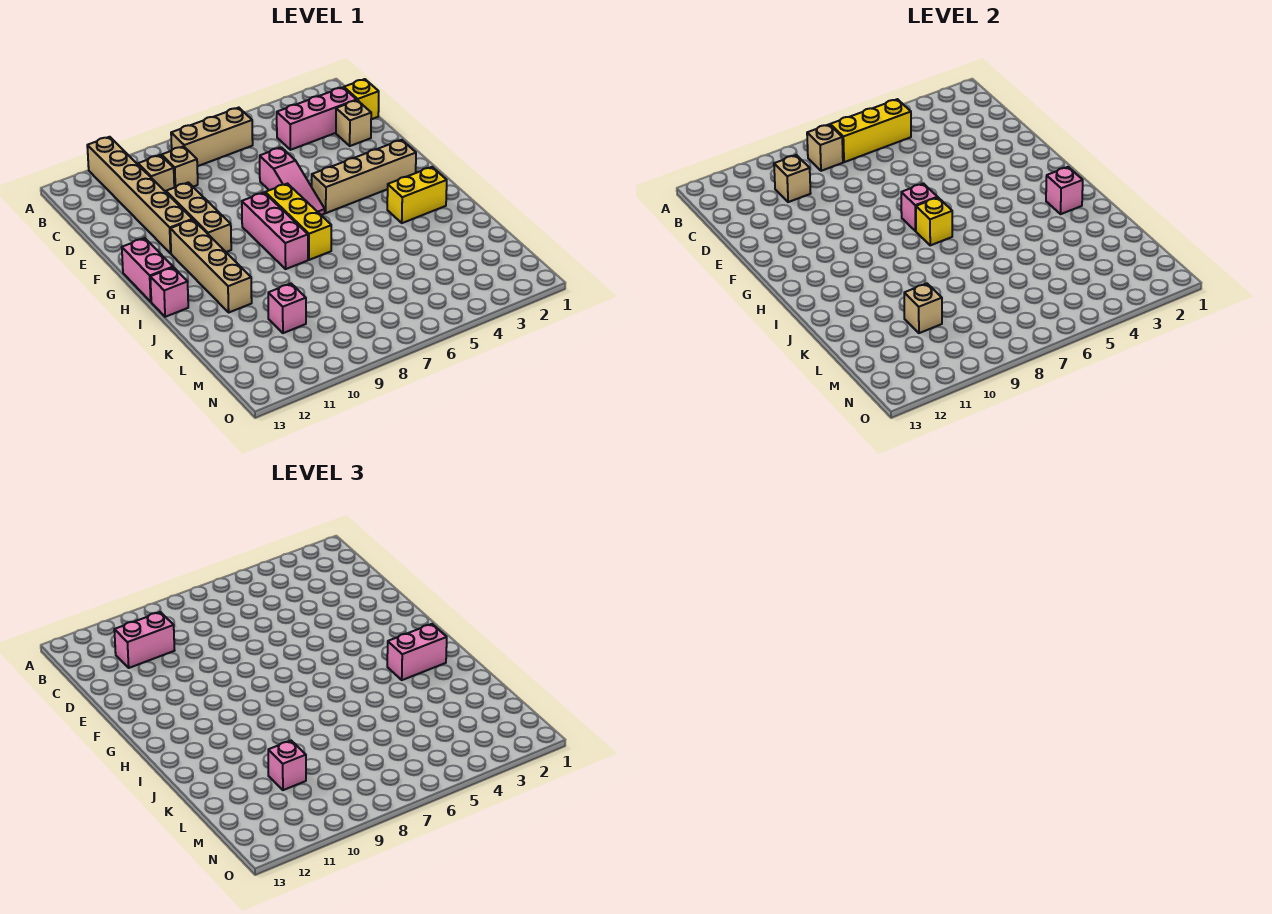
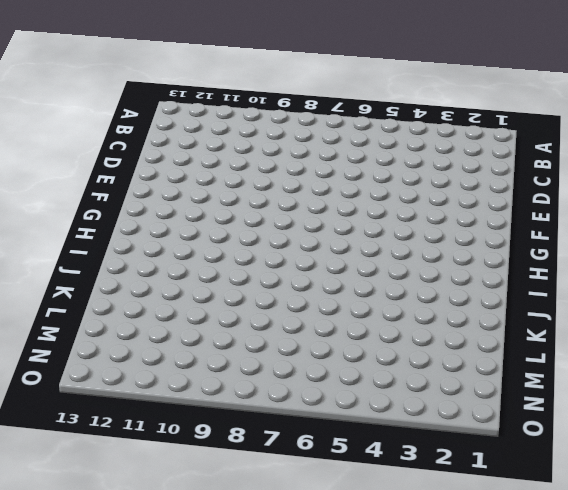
none -> tan 1x6 brick [87,137,192,253]
none -> tan 1x3 brick [171,108,253,166]
none -> yellow 1x1 brick [344,79,379,119]

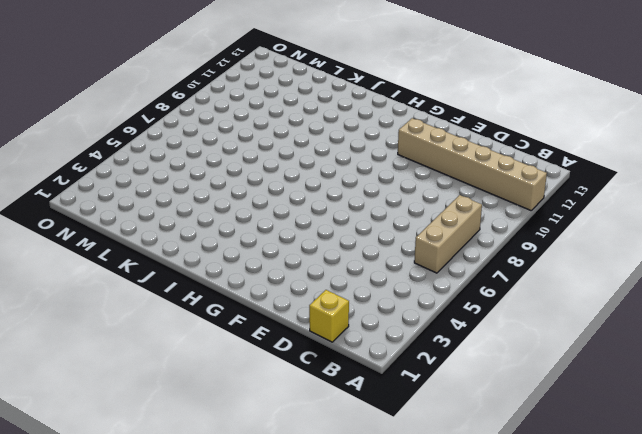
none -> pink 1x3 brick [277,87,356,150]
none -> tan 1x1 brick [162,146,198,187]
none -> tan 1x1 brick [138,155,174,192]

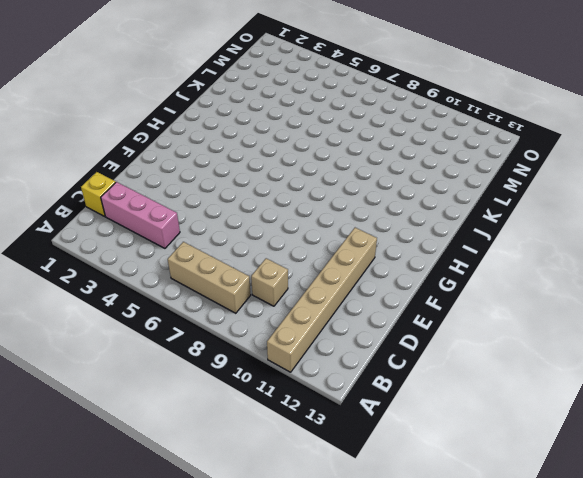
none -> tan 1x1 brick [138,155,174,192]
none -> tan 1x1 brick [336,100,371,146]
none -> pink 1x3 slope [260,147,325,215]

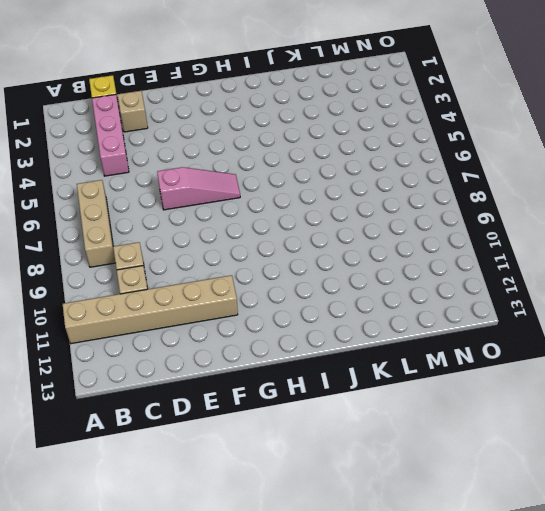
none -> tan 1x3 brick [166,182,231,252]
none -> tan 1x4 brick [312,140,416,213]
none -> yellow 1x3 brick [265,184,331,260]

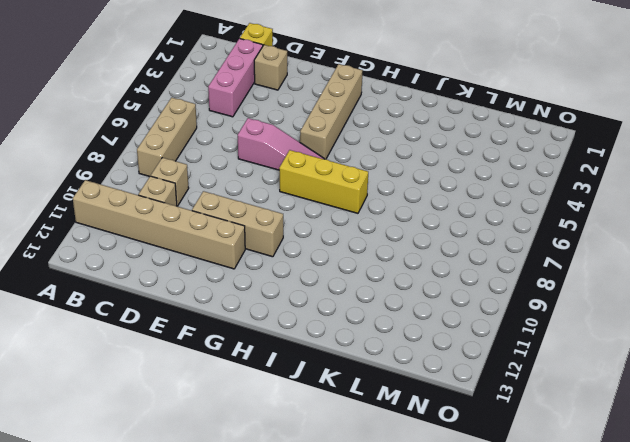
none -> pink 1x3 brick [242,193,308,269]
none -> tan 1x4 brick [170,220,252,312]
none -> pink 1x2 brick [122,238,173,302]

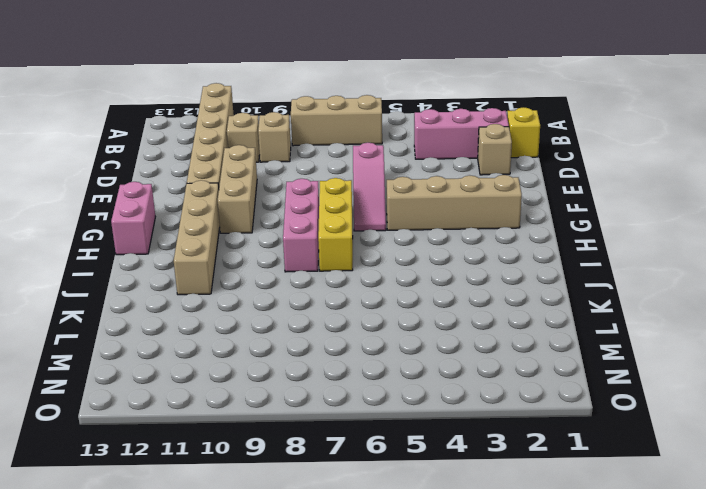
none -> yellow 1x2 brick [387,167,447,223]
none -> pink 1x1 brick [150,267,188,317]
none -> pink 1x1 brick [268,284,306,333]

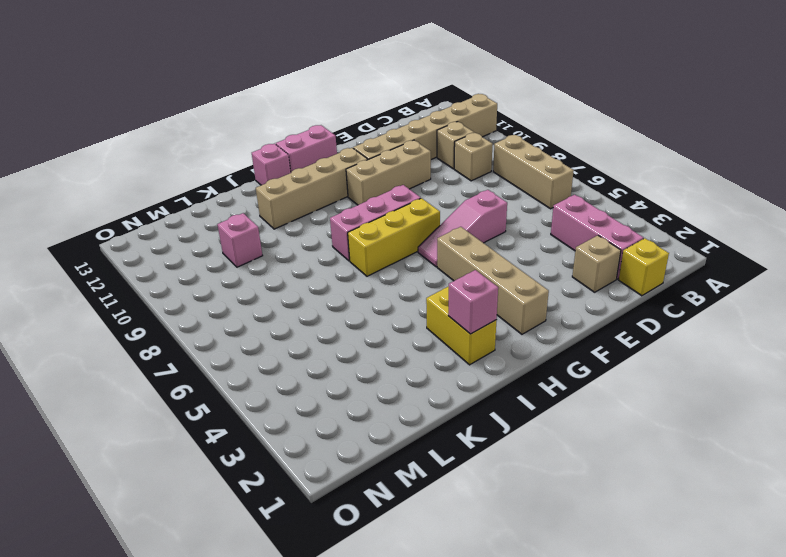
none -> yellow 1x3 brick [830,99,911,162]
none -> tan 1x1 brick [807,125,843,171]
none -> tan 1x1 brick [774,155,811,202]

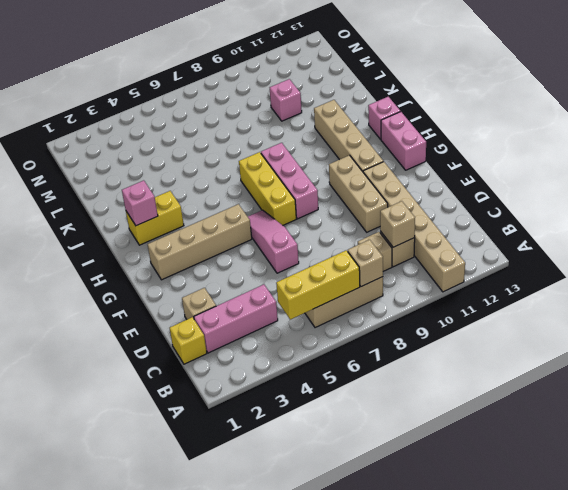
none -> pink 1x1 brick [901,184,938,231]
none -> yellow 1x1 brick [916,198,952,245]
none -> tan 1x1 brick [904,284,942,333]

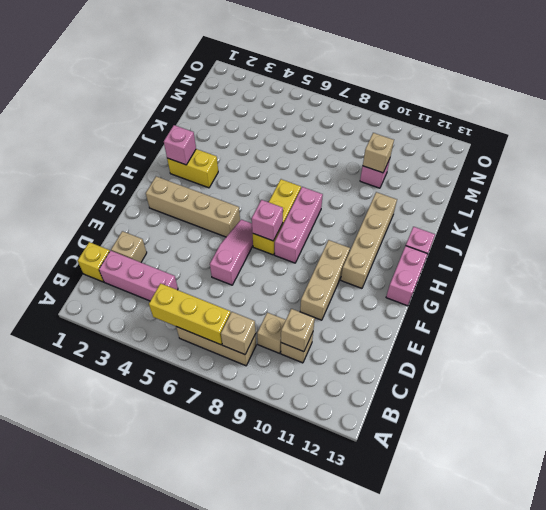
none -> tan 1x6 brick [87,137,192,253]
none -> yellow 1x1 brick [916,198,952,245]
none -> pink 1x2 brick [114,612,175,668]

